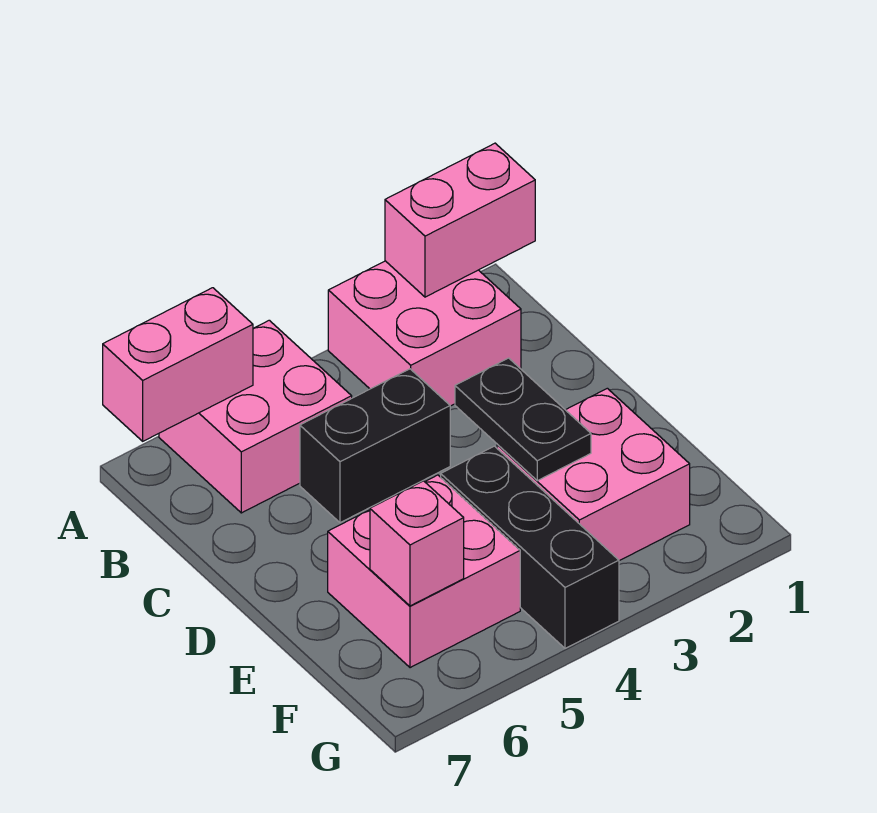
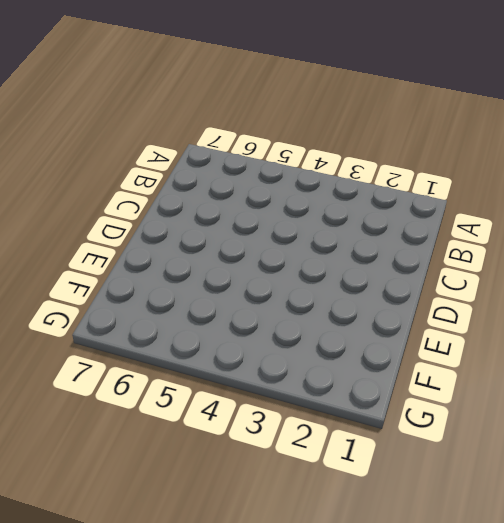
none -> pink 2x2 brick [328,261,521,406]
none -> pink 2x2 brick [159,320,352,513]

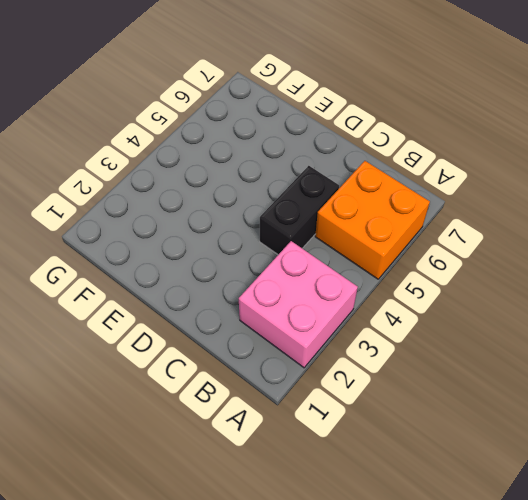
orange 2x2 brick [315,161,430,279] -> pink 2x2 brick [159,320,352,513]
none -> pink 2x2 brick [497,388,690,561]
none -> black 1x3 brick [441,446,619,648]

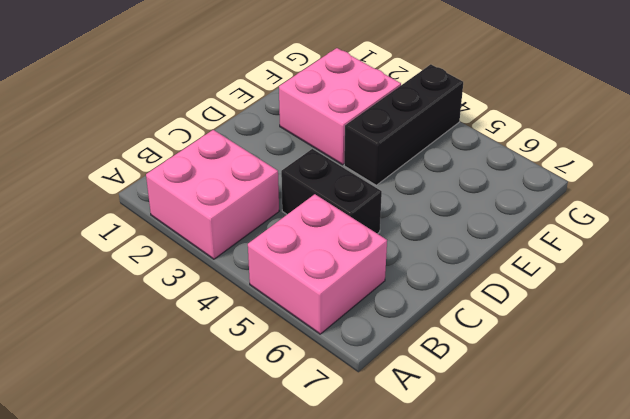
none -> pink 2x2 brick [328,475,520,668]
none -> pink 1x2 brick [385,143,535,297]

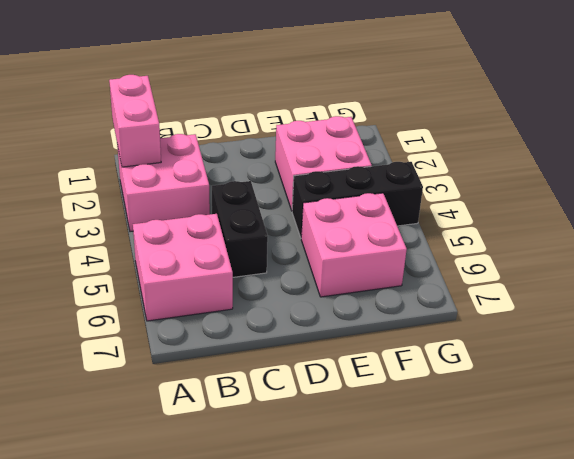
none -> pink 1x2 brick [103,288,253,441]
none -> black 1x2 plate [455,358,591,481]

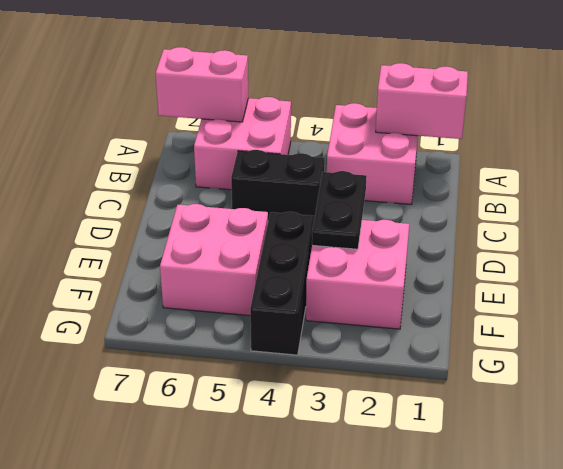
none -> pink 1x1 brick [370,481,464,606]

